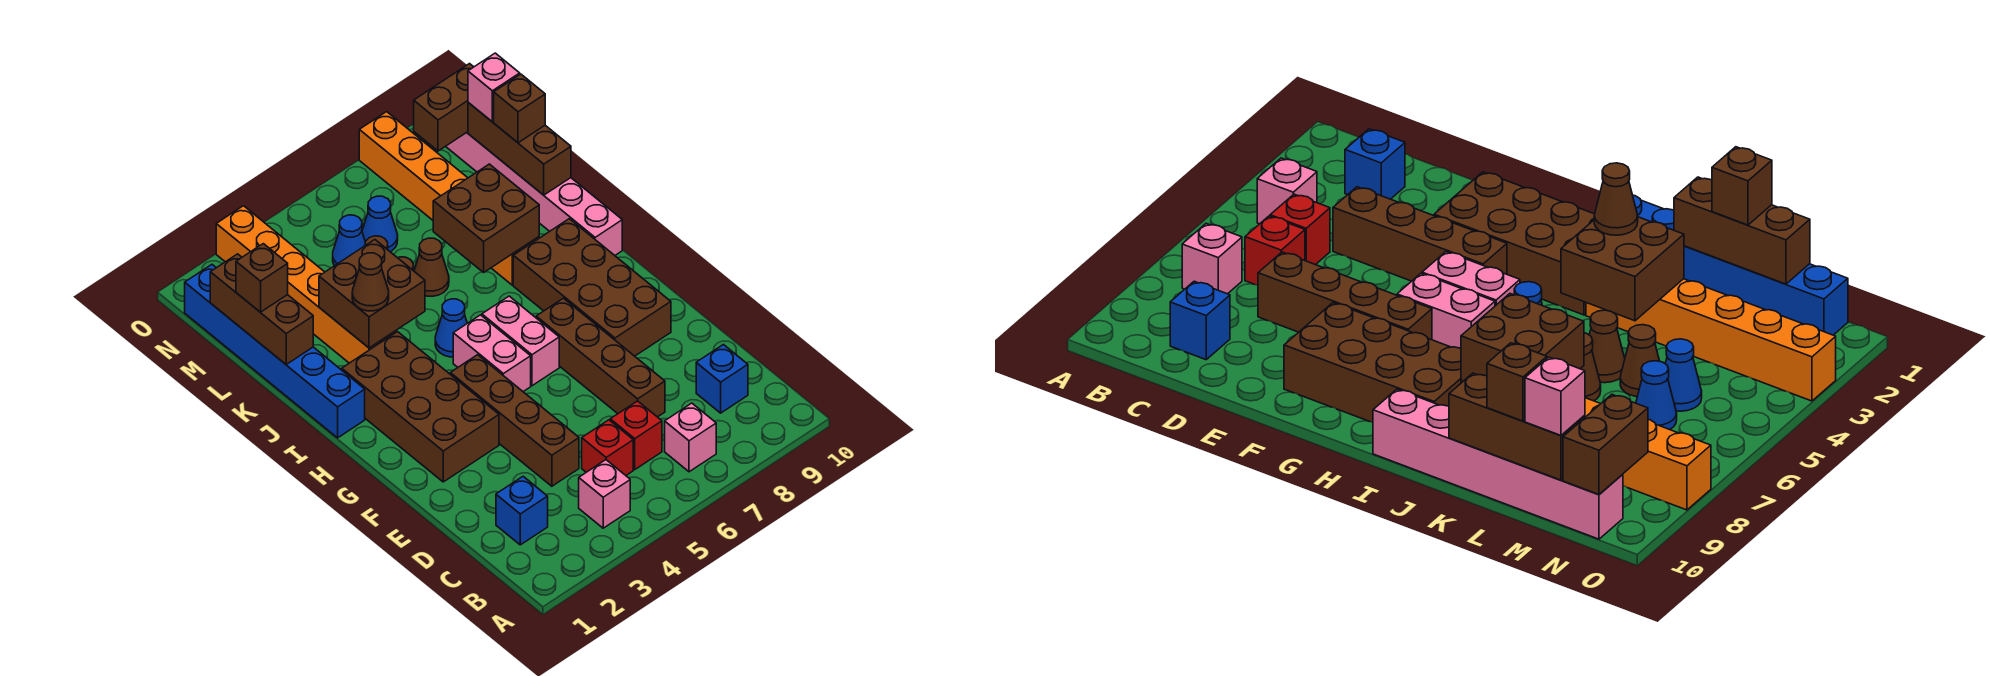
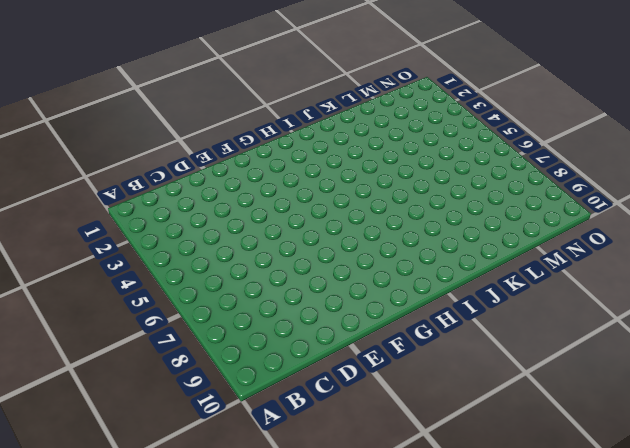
none -> pink 1x1 brick [579,460,630,528]
none -> pink 1x1 brick [665,403,716,472]
none -> blue 1x1 brick [496,477,548,545]
none -> red 1x1 brick [582,420,633,475]

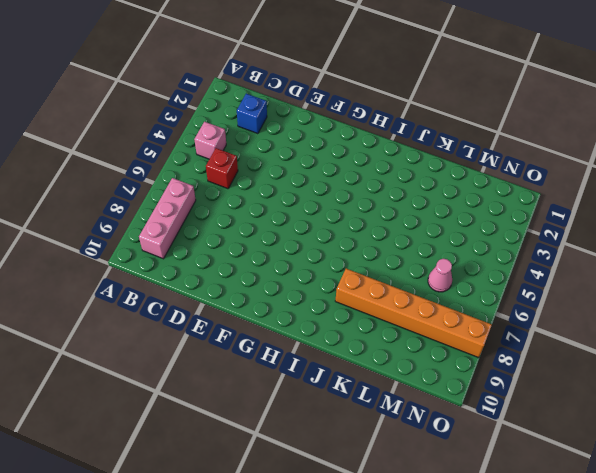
pink 1x3 brick [139,178,196,259] -> pink 1x1 brick [665,403,716,472]
pink 1x1 cone [428,259,452,292] -> blue 1x1 cone [362,196,398,252]
none -> red 1x1 brick [610,401,662,469]
none -> blue 1x1 brick [696,345,748,413]
none -> brown 1x4 brick [450,355,579,486]
none -> brown 1x4 brick [536,298,665,417]

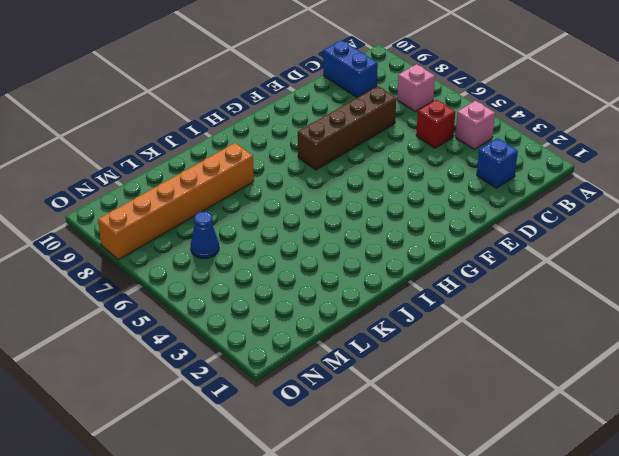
blue 1x2 brick [323,40,378,98] -> blue 1x1 brick [696,345,748,413]
none -> red 1x1 brick [610,401,662,469]
none -> brown 1x4 brick [450,355,579,486]
none -> brown 2x4 brick [342,332,499,482]
none -> brown 2x4 brick [513,219,671,356]

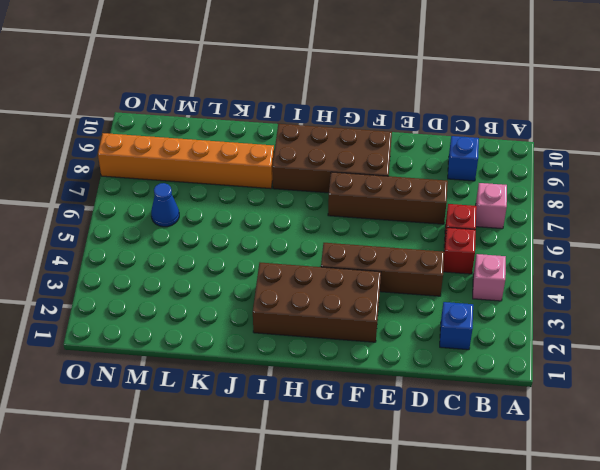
none -> pink 1x2 brick [453,315,531,392]
none -> pink 1x2 brick [482,296,559,386]
none -> blue 1x6 brick [185,265,365,438]
none -> blue 1x1 cone [435,299,467,357]

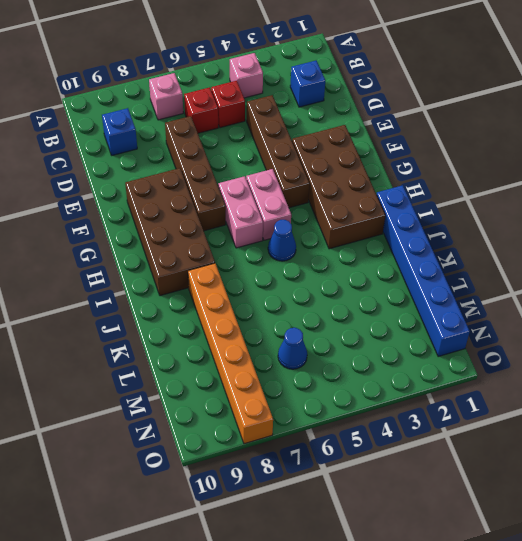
none -> pink 1x6 brick [446,132,622,255]
none -> orange 1x6 brick [216,206,396,363]
none -> brown 1x1 cone [1589,310,1625,383]
none -> brown 1x1 cone [414,238,449,296]

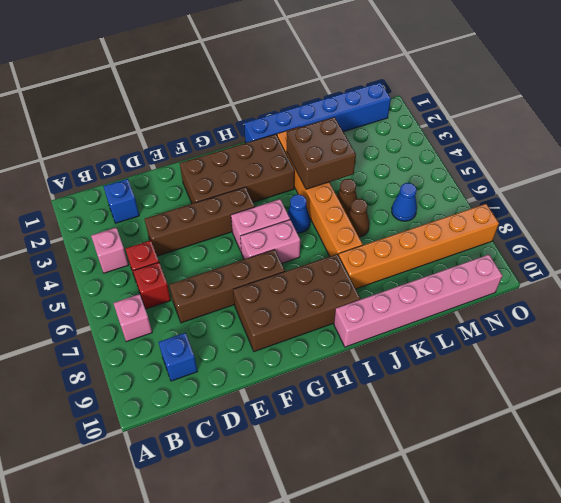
orange 1x6 brick [277,127,363,256] -> orange 1x6 brick turned to [216,206,396,363]
none -> brown 1x1 cone [1620,325,1659,397]
none -> blue 1x1 cone [333,215,365,266]
none -> brown 2x2 brick [433,164,539,272]
none -> brown 1x3 brick [210,254,313,364]

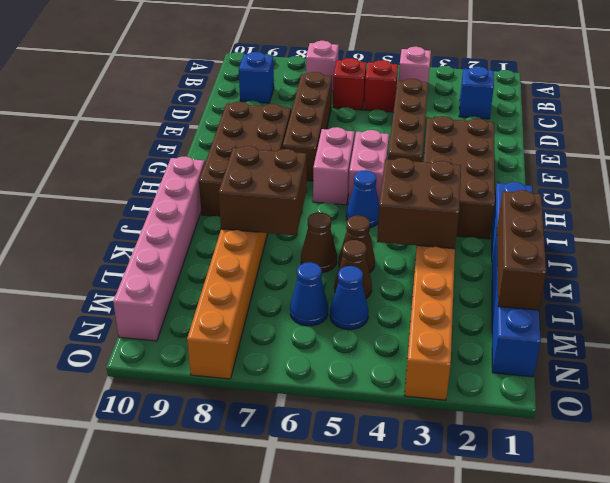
none -> brown 1x3 brick [468,103,571,195]
none -> brown 1x2 brick [414,64,473,151]
none -> brown 1x1 cone [352,253,389,311]
none -> brown 1x1 brick [236,244,288,312]

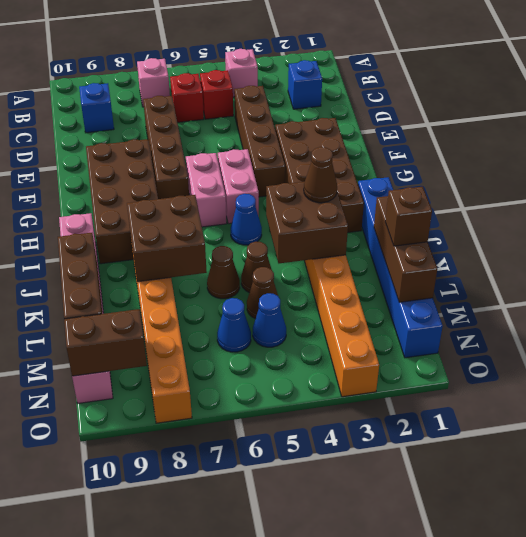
none -> brown 1x1 brick [494,74,545,143]
none -> pink 1x1 brick [468,53,520,122]

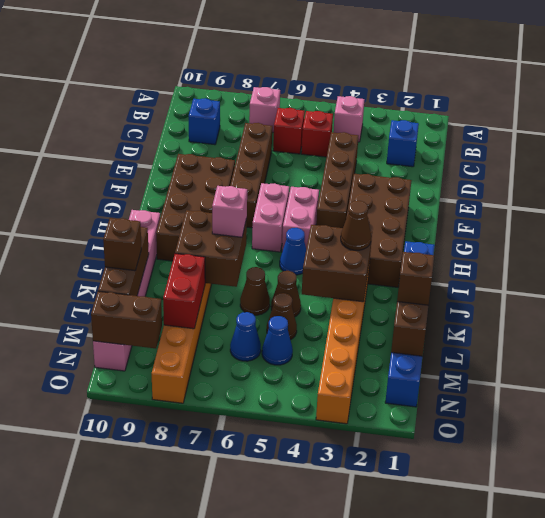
pink 1x1 brick [212,186,247,237] -> pink 1x1 brick moved to [468,53,520,122]
red 1x2 brick [163,254,205,329] -> none

